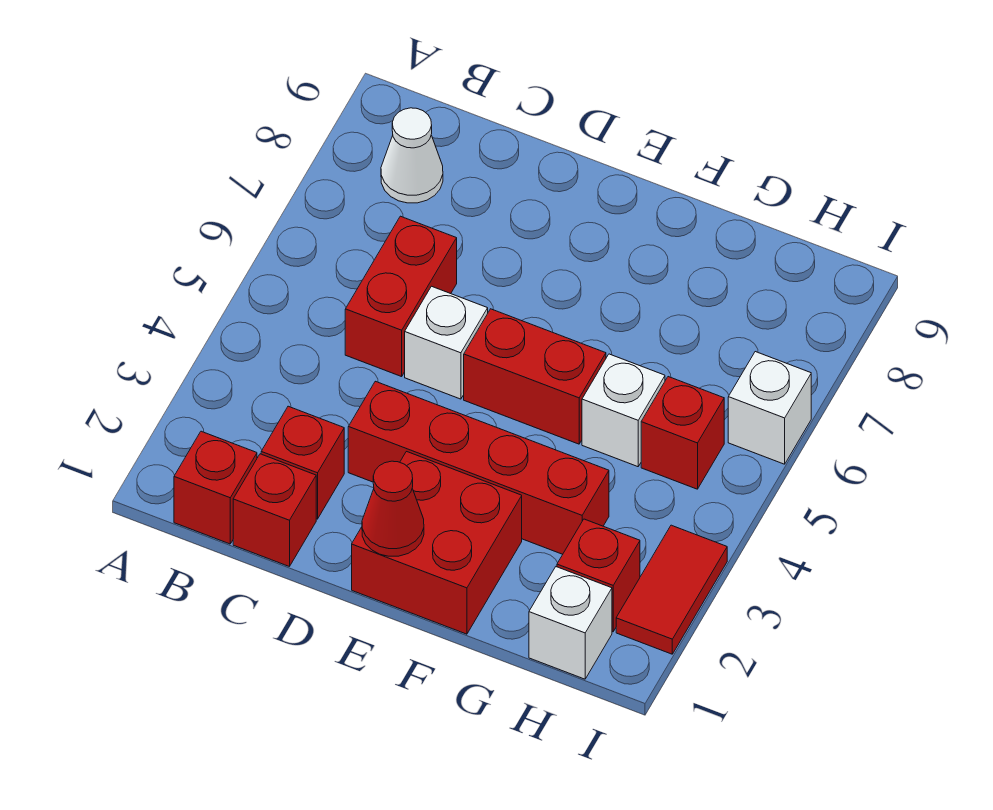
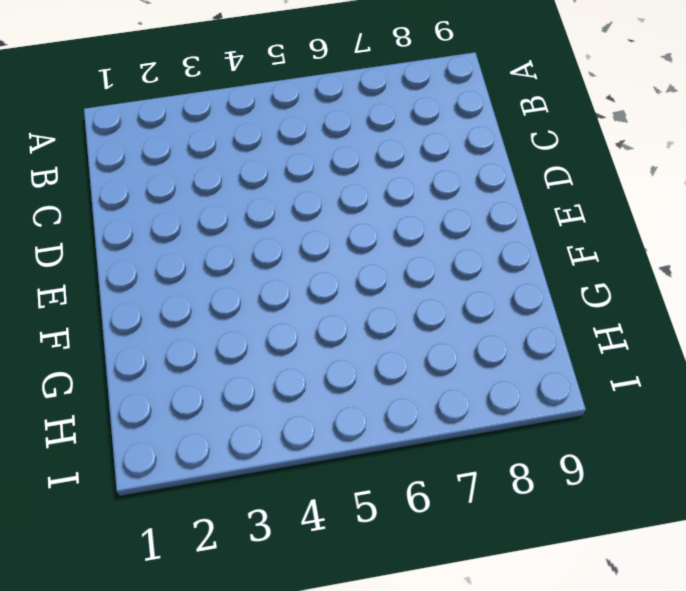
none -> red 1x1 brick [174,431,257,544]
none -> white 1x1 cone [381,108,443,203]
none -> red 1x1 brick [233,454,316,567]

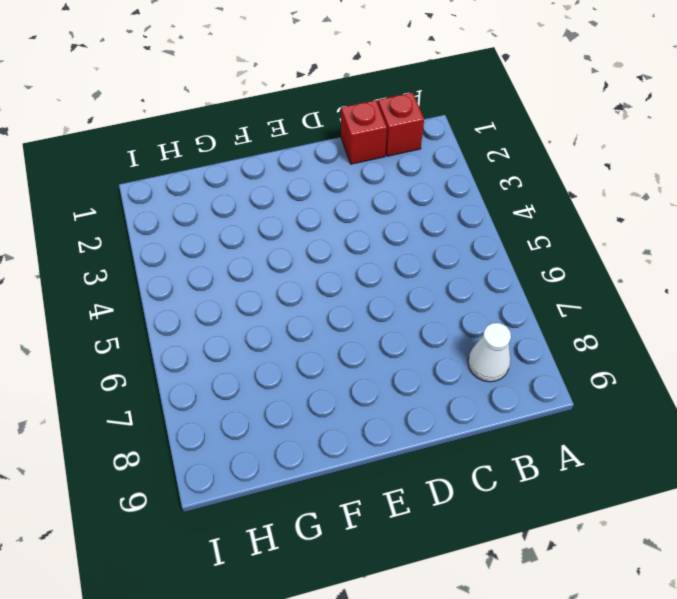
none -> red 1x1 brick [261,406,344,519]
none -> red 1x2 brick [345,216,457,377]
none -> red 1x4 brick [348,381,609,554]

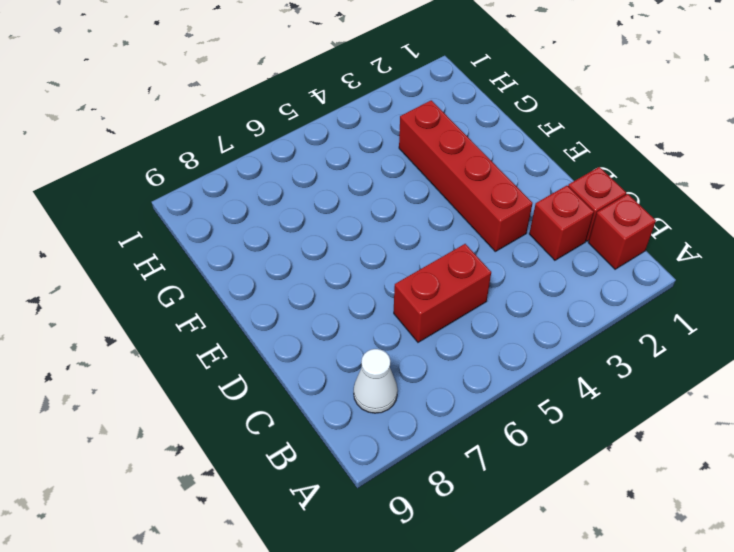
none -> white 1x1 brick [405,286,488,399]
none -> red 2x2 brick [352,452,522,634]
none -> red 1x2 brick [464,309,606,444]

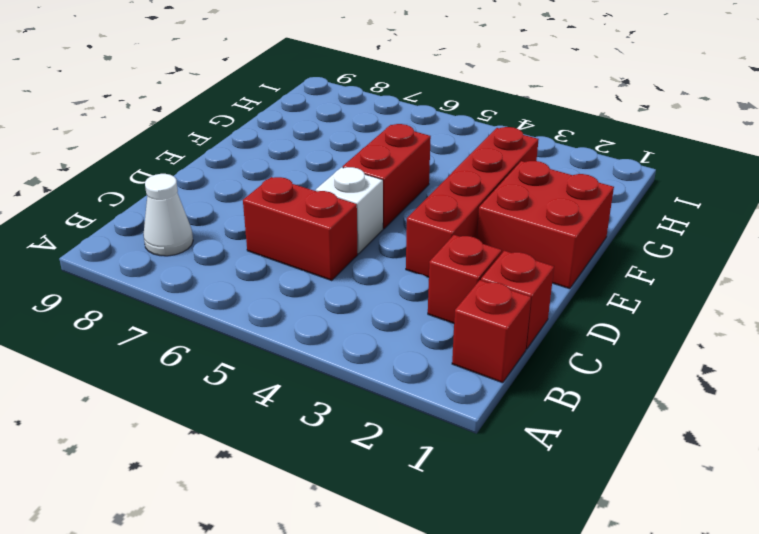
none -> white 1x1 brick [582,354,665,467]
none -> white 1x1 brick [529,567,612,679]
none -> red 1x1 brick [557,519,640,632]

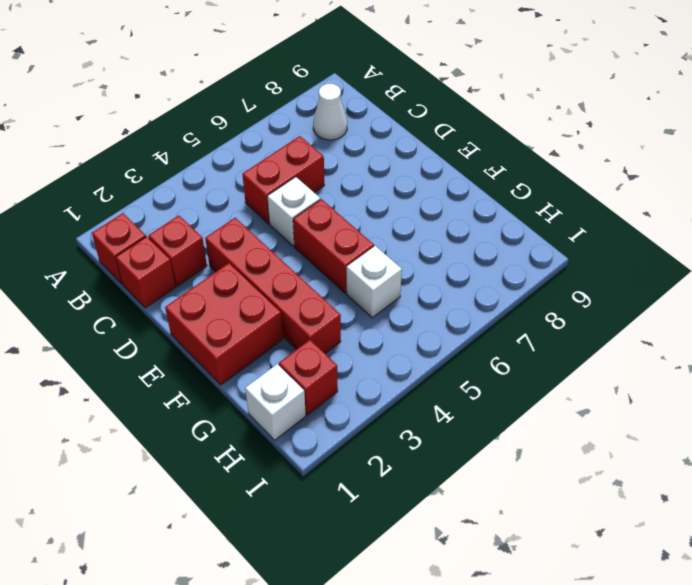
none -> red 1x1 brick [641,377,724,489]
none -> red 1x2 tile [616,525,727,654]
none -> white 1x1 brick [728,352,811,464]

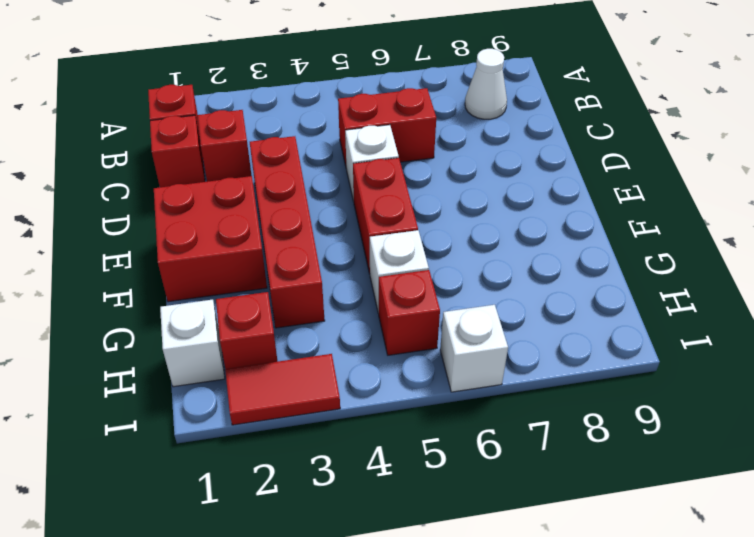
none -> red 1x1 cone [362,461,424,556]

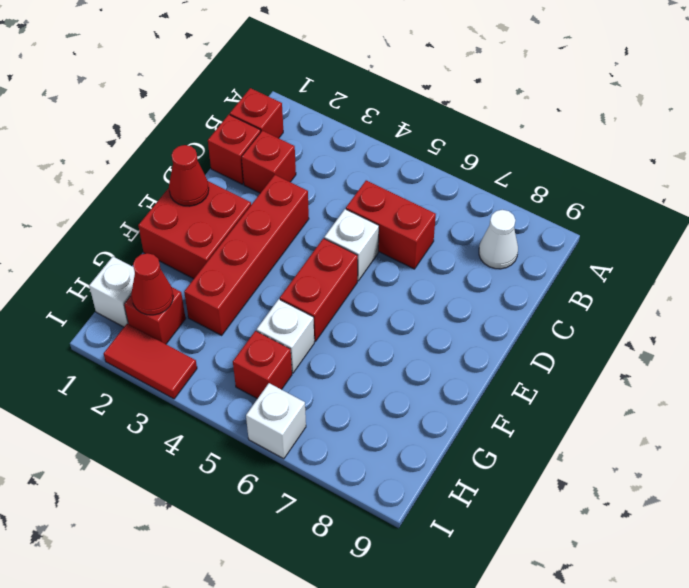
red 1x1 cone [131,253,173,315] -> none

